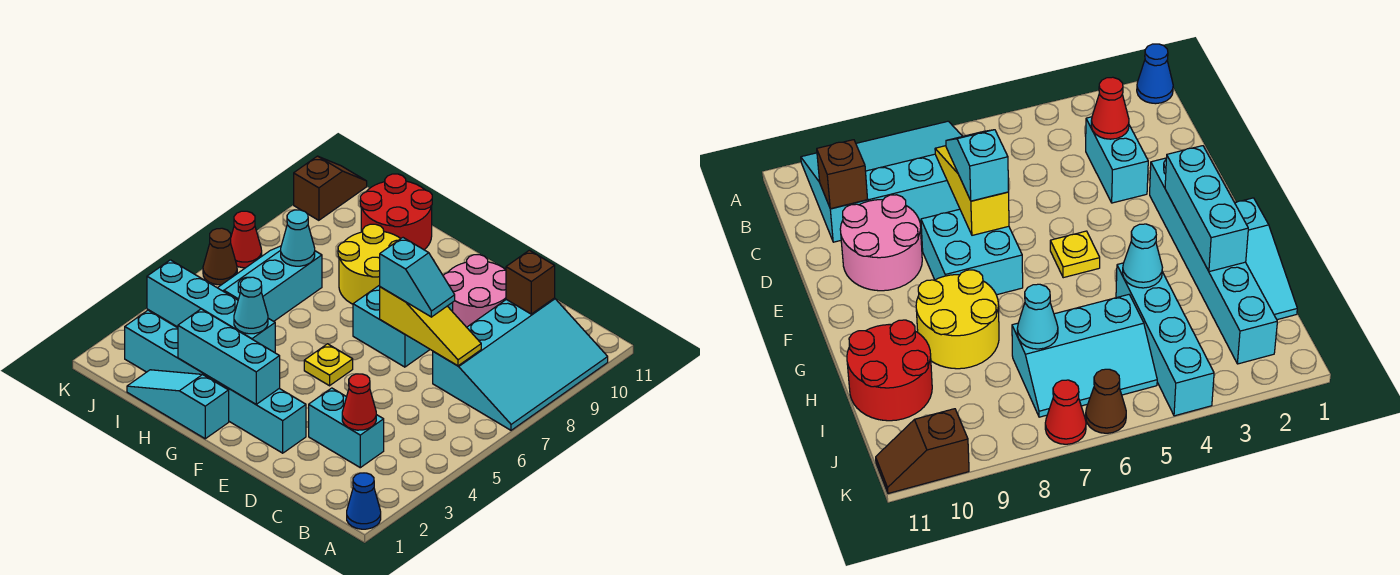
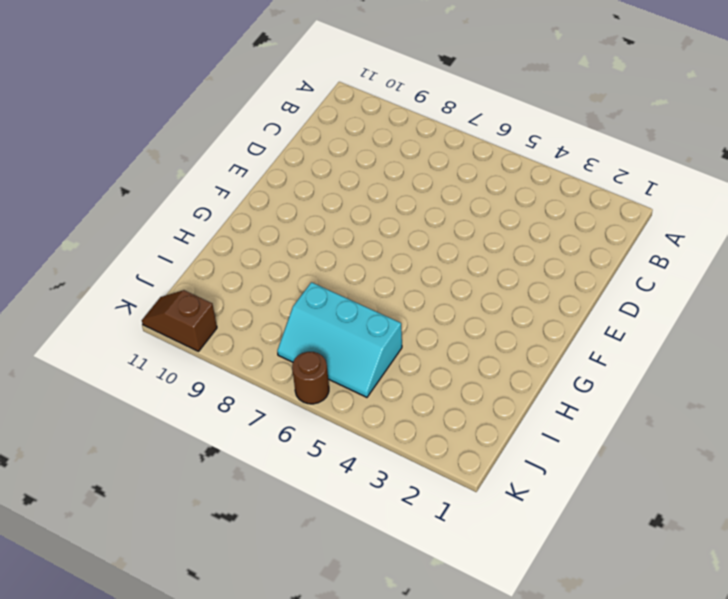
brown 1x1 round brick [292,352,329,404] -> brown 1x1 cone [203,228,237,285]
none -> blue 1x1 cone [347,473,381,529]
none -> cyan 3x4 slope [433,298,608,430]
none -> cyan 1x2 brick [309,388,384,468]

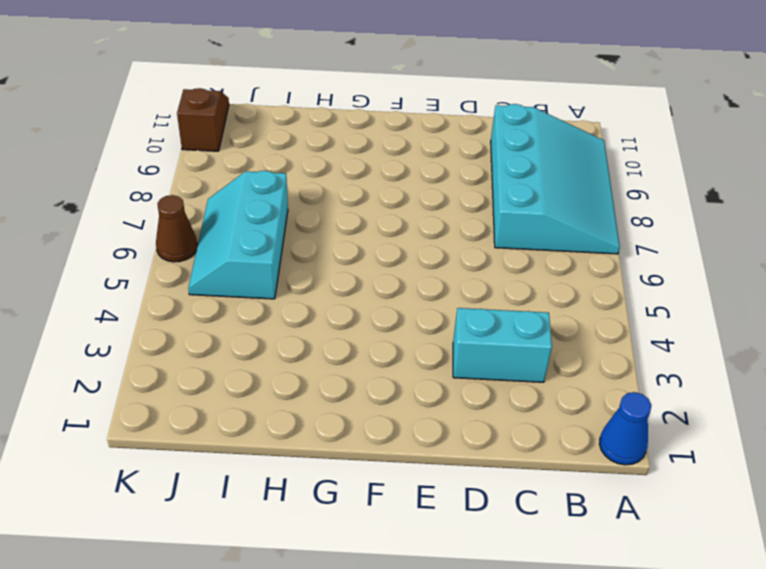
none -> pink 2x2 round brick [443,255,506,327]
none -> cyan 1x6 brick [125,310,306,453]
none -> cyan 2x2 brick [353,285,453,367]

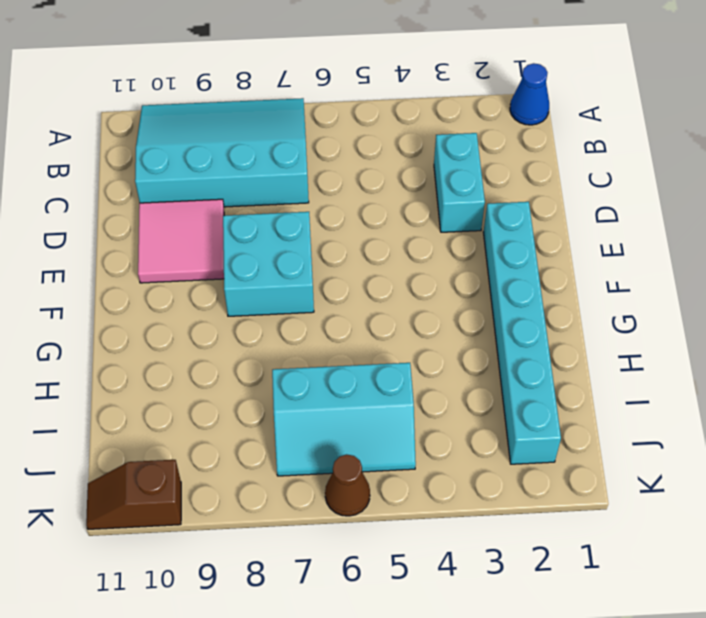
pink 2x2 tile [138,199,224,283] -> pink 2x2 round brick [443,255,506,327]
none -> yellow 1x1 plate [304,344,353,386]
none -> cyan 1x3 slope [127,370,229,439]
none -> yellow 2x2 round brick [338,224,401,304]

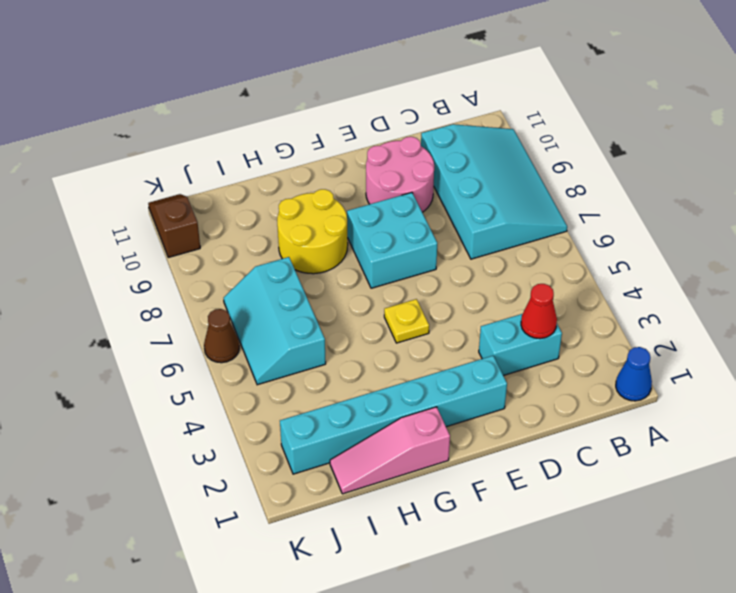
pink 1x3 slope [330,407,450,494] -> cyan 1x3 slope [127,370,229,439]
none -> cyan 1x4 brick [147,260,275,353]
none -> red 2x2 round brick [360,174,432,250]
none -> red 1x1 cone [231,211,262,268]

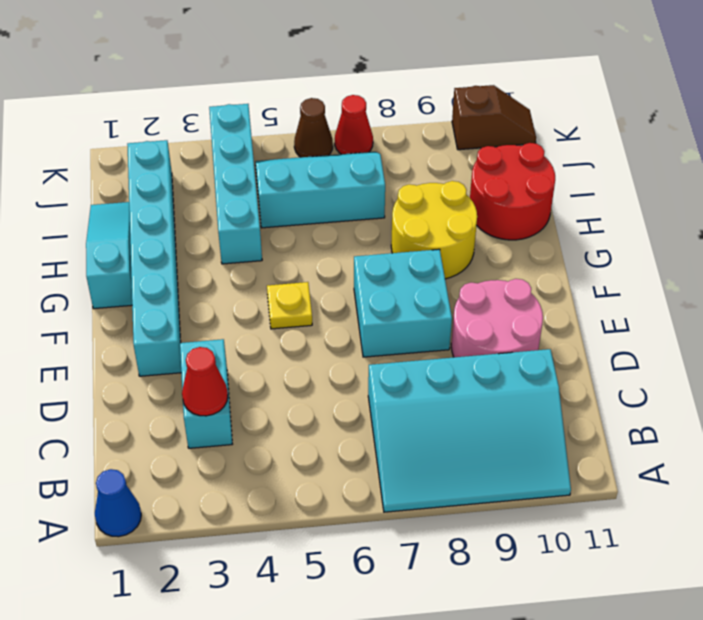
none -> yellow 1x3 slope [380,287,481,366]
none -> brown 1x1 brick [506,250,555,314]
none -> cyan 1x3 brick [178,309,280,404]

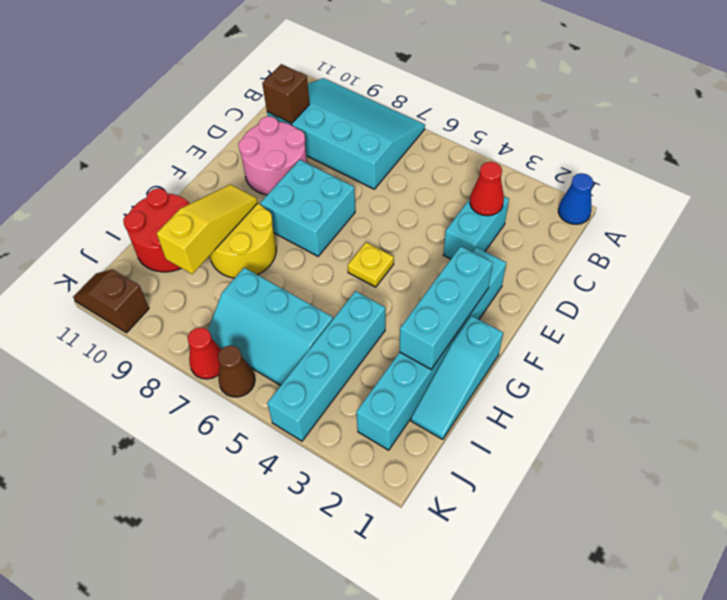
yellow 1x3 slope [157,185,258,274] -> yellow 1x3 slope moved to [380,287,481,366]
none -> cyan 1x1 cone [234,277,268,334]
none -> cyan 1x1 cone [281,210,315,266]
none -> cyan 1x2 slope [380,238,455,317]

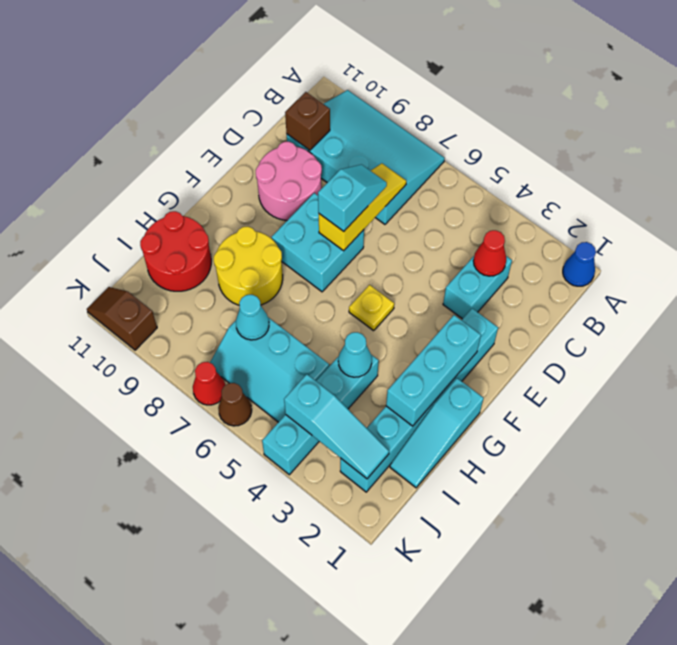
cyan 1x3 slope [284,374,389,479] -> none

